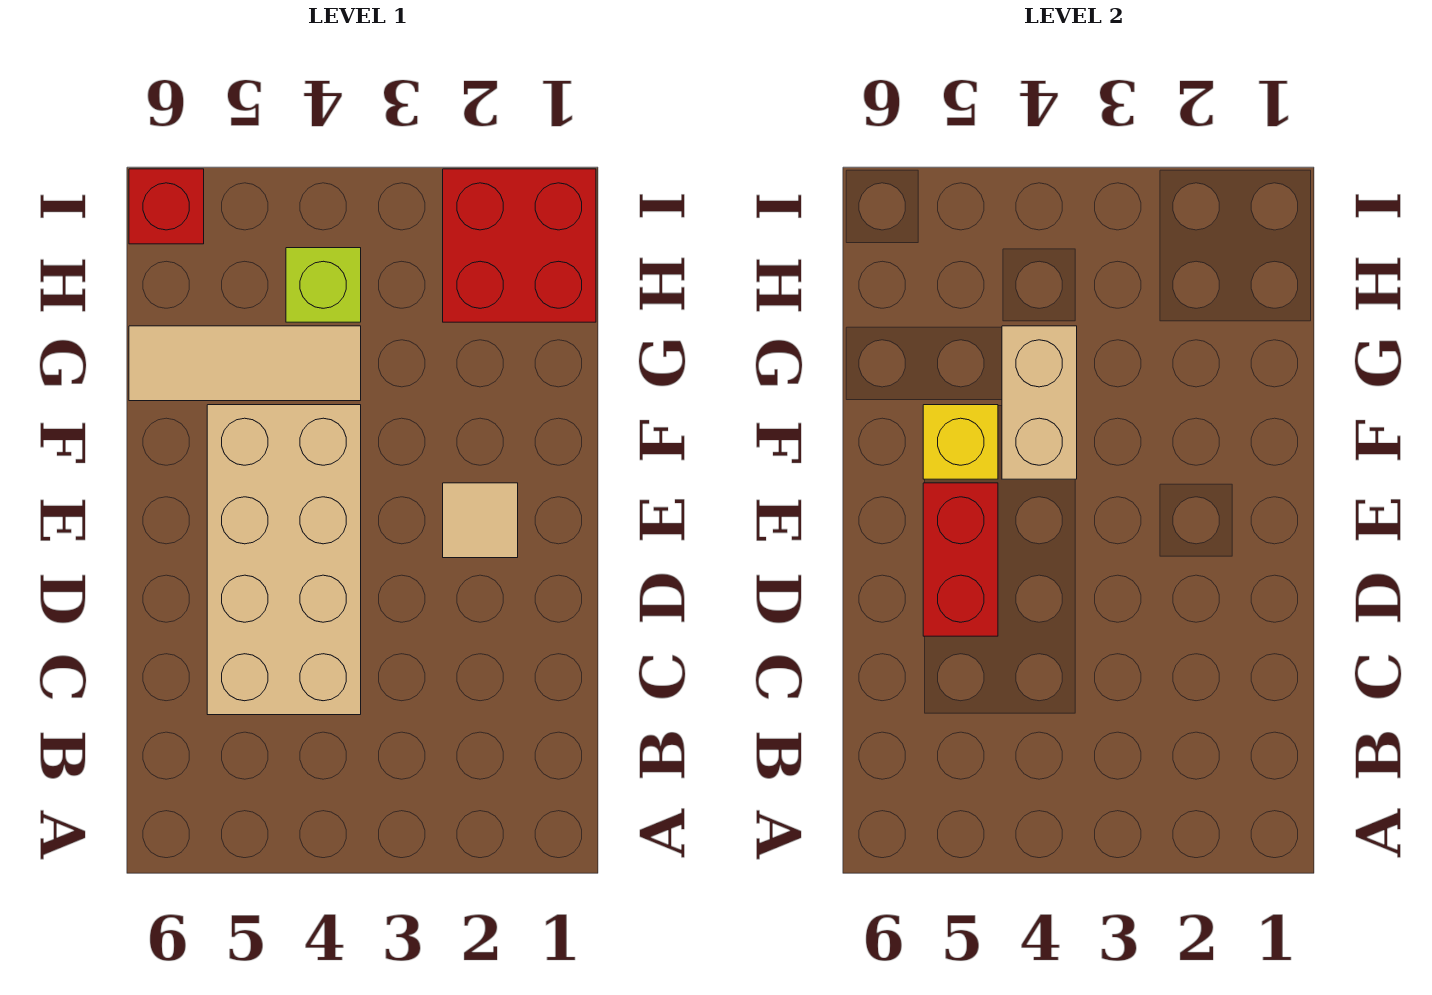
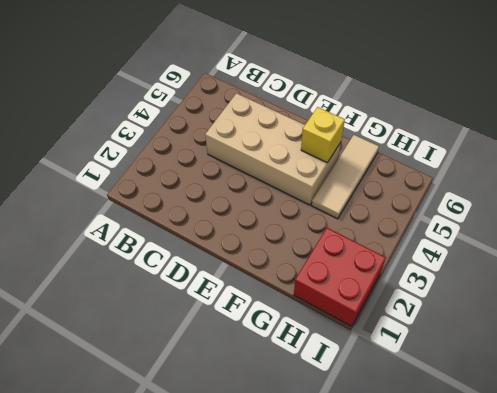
none -> tan 1x1 tile [443,483,518,558]
none -> lime 1x1 brick [286,248,361,322]

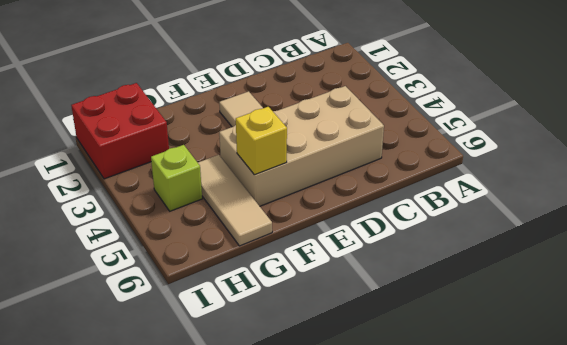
none -> red 1x1 brick [129,169,204,244]
none -> red 1x2 brick [923,483,998,636]

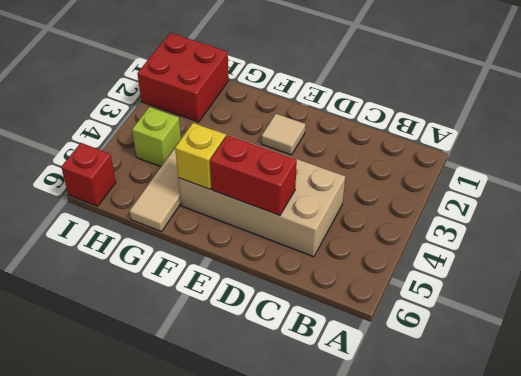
none -> tan 1x2 brick [1002,326,1077,479]

